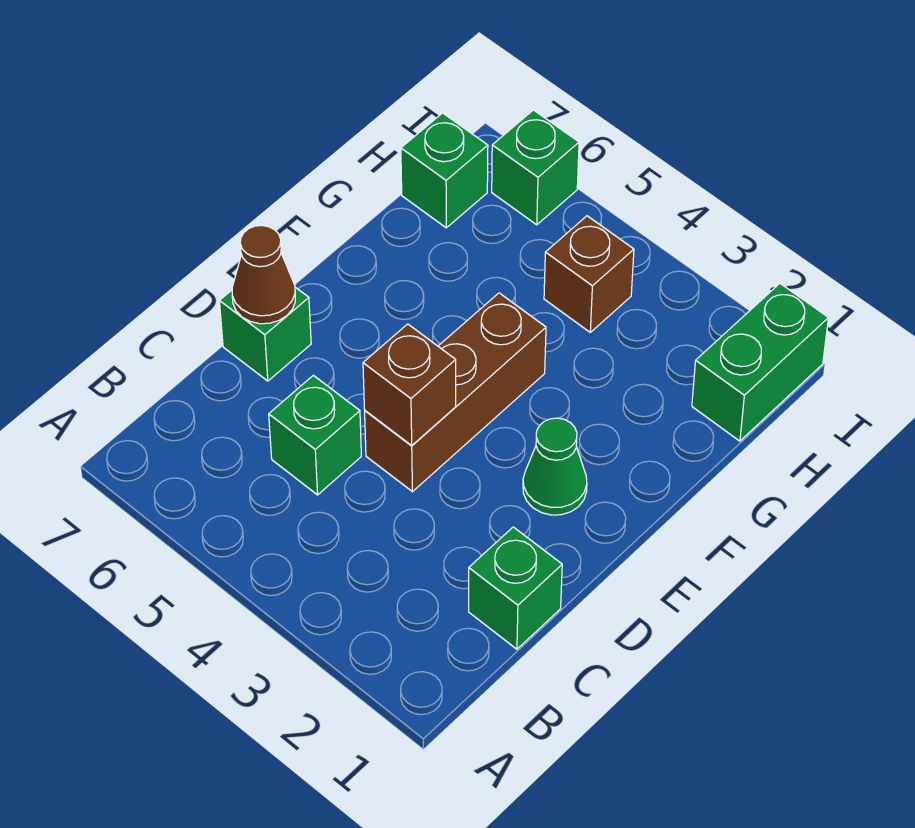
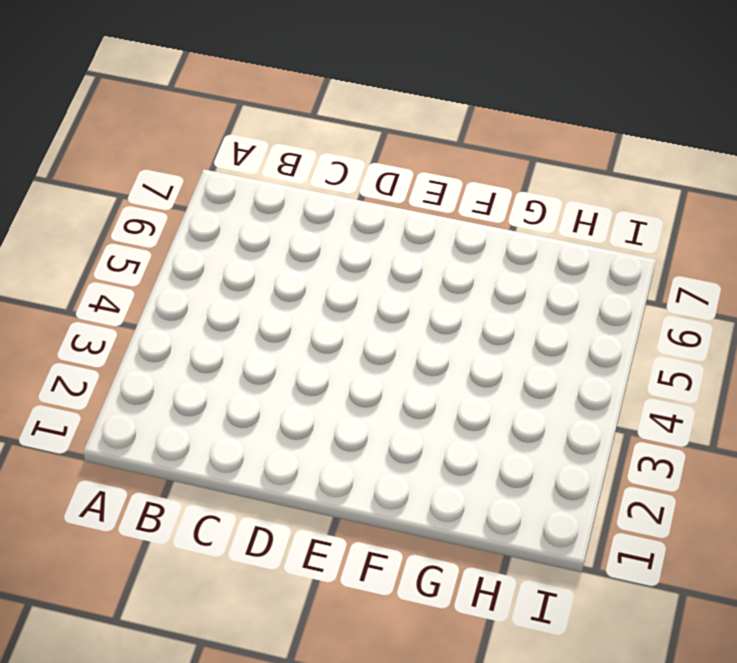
none -> green 1x1 brick [469,527,562,649]
none -> green 1x1 brick [269,375,361,495]

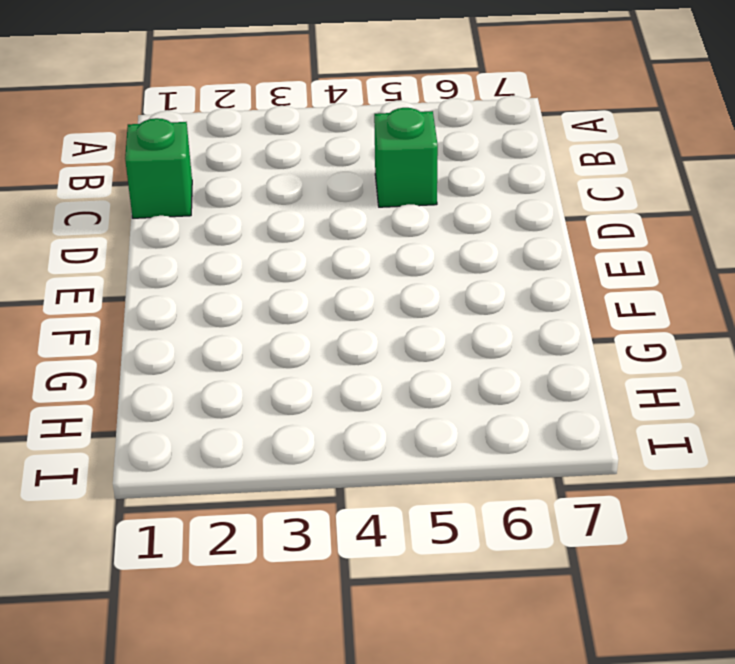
none -> brown 1x3 brick [365,293,546,492]
none -> green 1x1 brick [220,287,311,381]

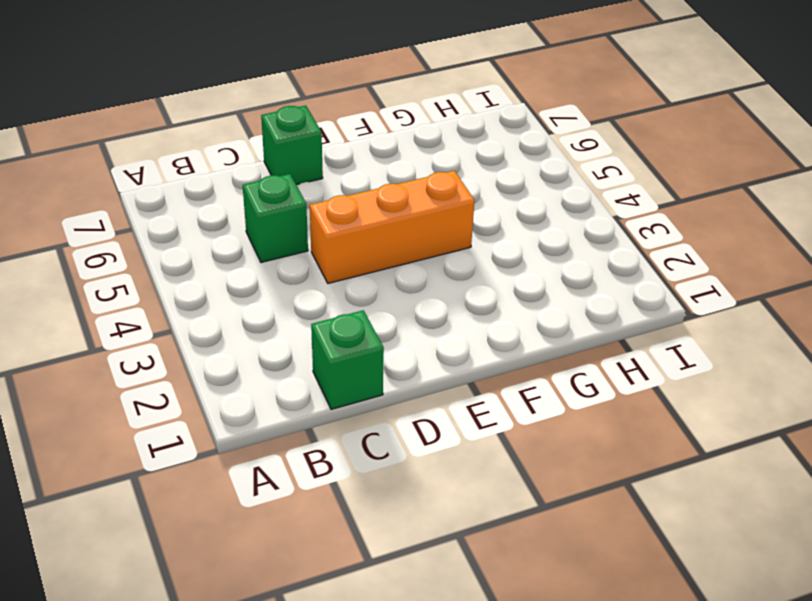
orange 1x3 brick [310,171,475,283] -> brown 1x3 brick [365,293,546,492]
none -> green 1x1 cone [523,418,587,515]
none -> green 1x2 brick [692,284,828,441]

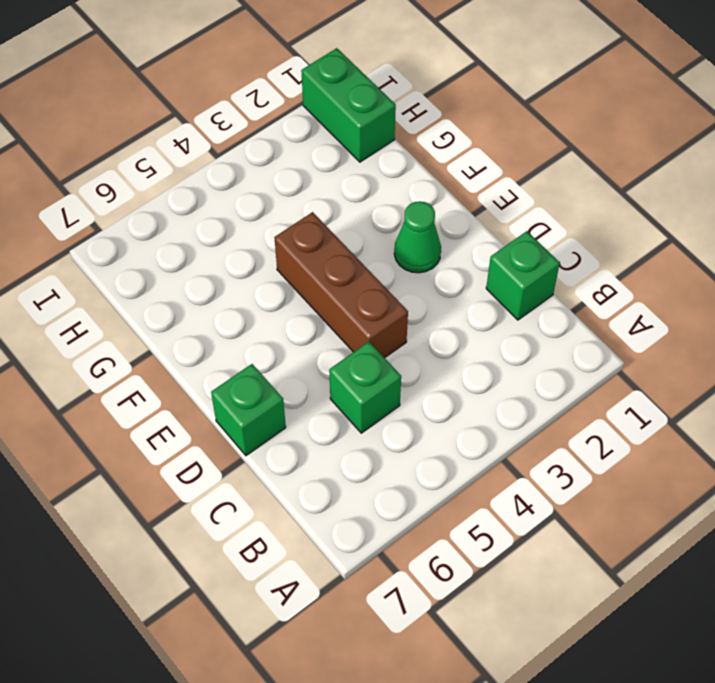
none -> brown 1x1 brick [544,216,634,332]
none -> green 1x1 brick [401,113,488,228]

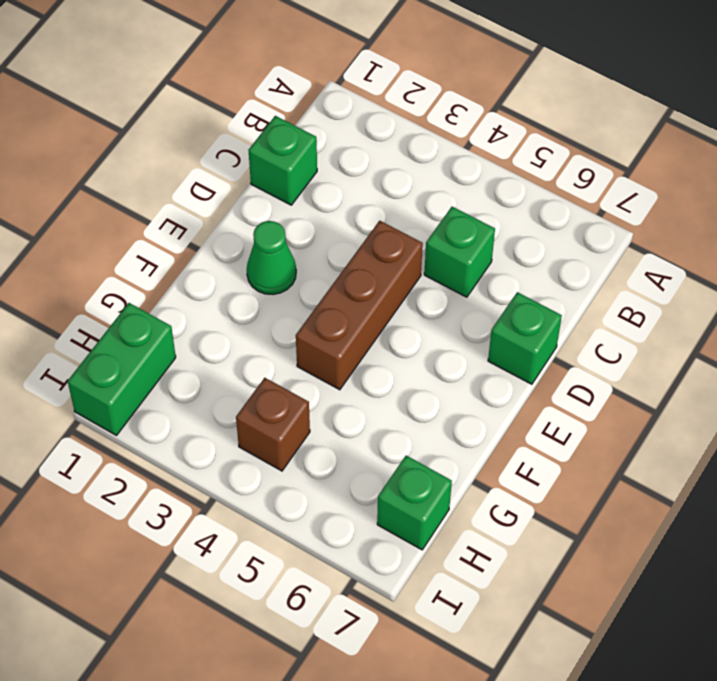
none -> green 1x1 brick [492,110,579,225]
none -> brown 1x1 brick [363,324,456,445]

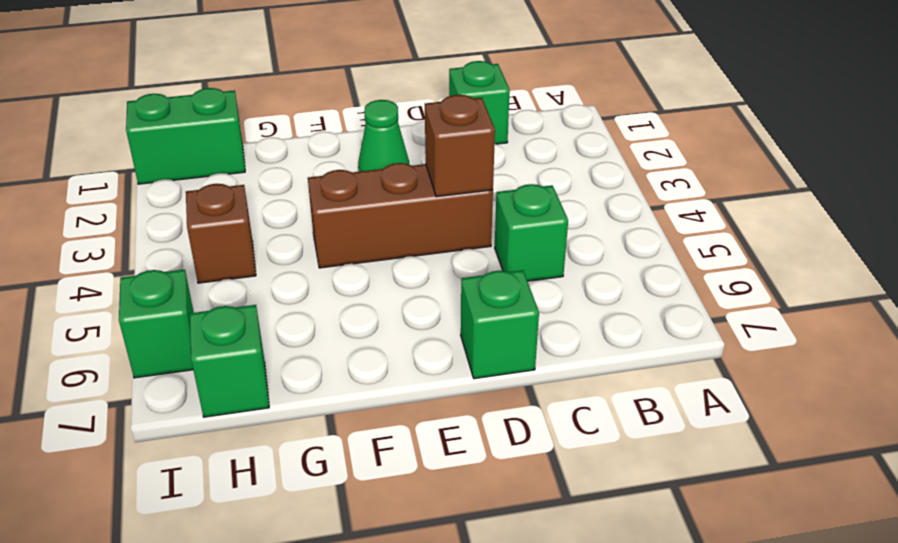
none -> brown 1x1 cone [232,225,295,324]

